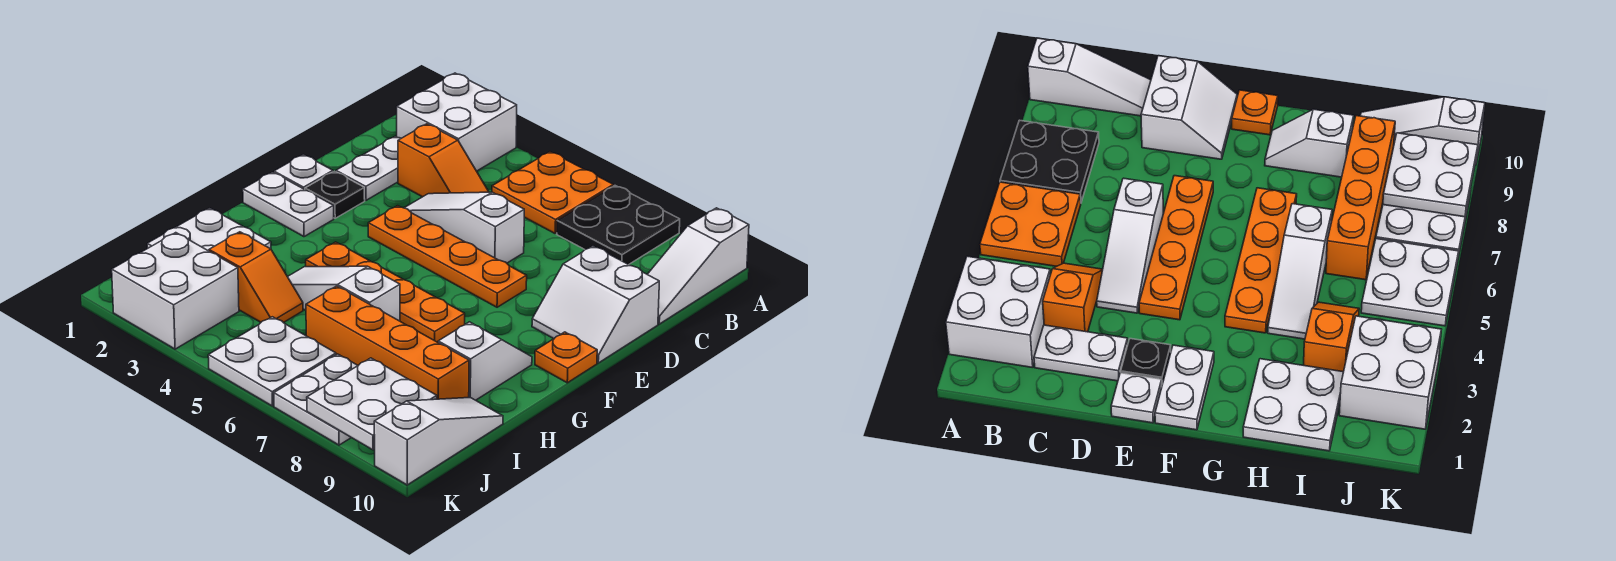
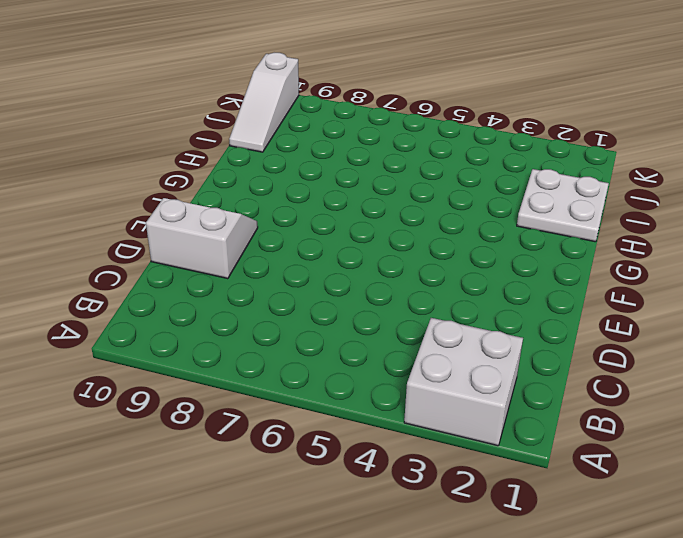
none -> orange 2x2 plate [492,152,613,233]
none -> black 2x2 plate [557,186,680,265]
none -> white 1x3 slope [647,208,749,324]

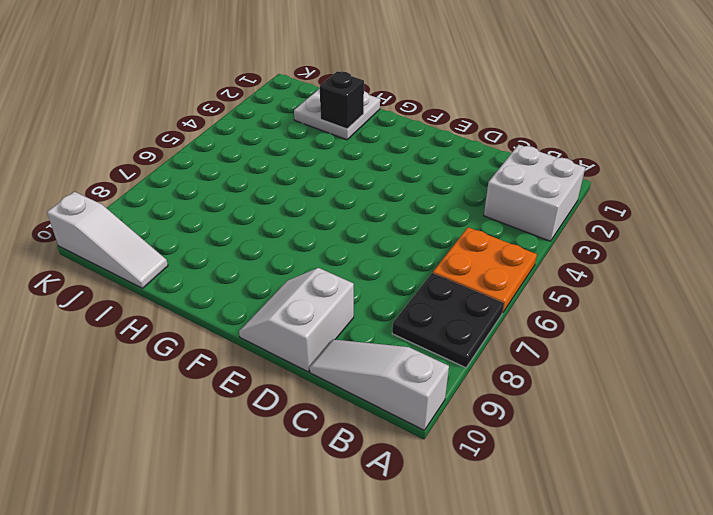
black 1x1 brick [320,71,364,129] -> none
none -> white 1x2 plate [336,136,401,200]
none -> orange 1x2 slope [398,124,489,197]
none -> white 1x3 slope [405,192,524,263]

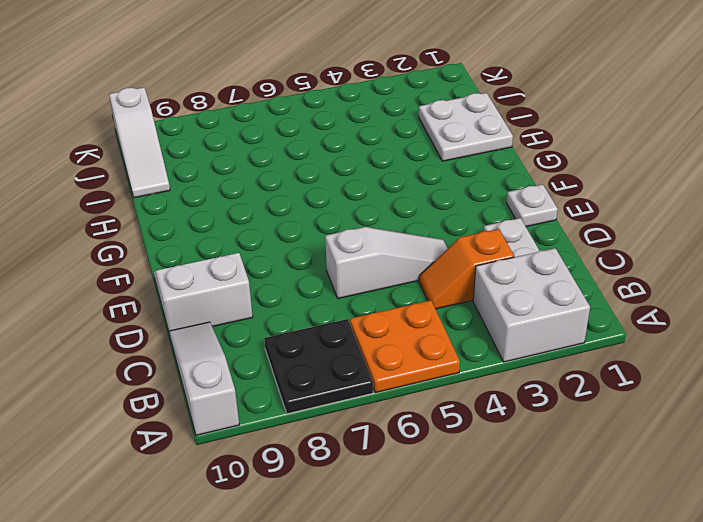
none -> black 1x1 plate [305,171,365,218]
none -> orange 1x4 plate [368,206,527,307]
none -> white 1x2 plate [243,172,334,237]

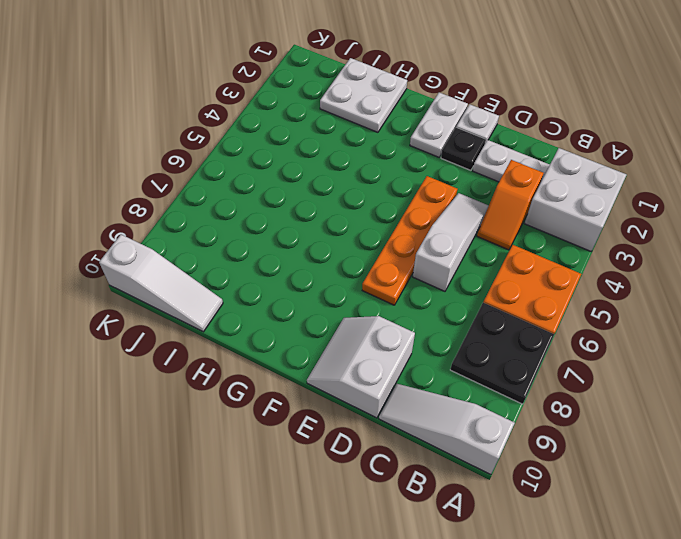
none -> orange 1x1 plate [535,332,597,383]
none -> orange 1x4 plate [306,242,465,342]
none -> white 1x2 slope [438,322,532,400]

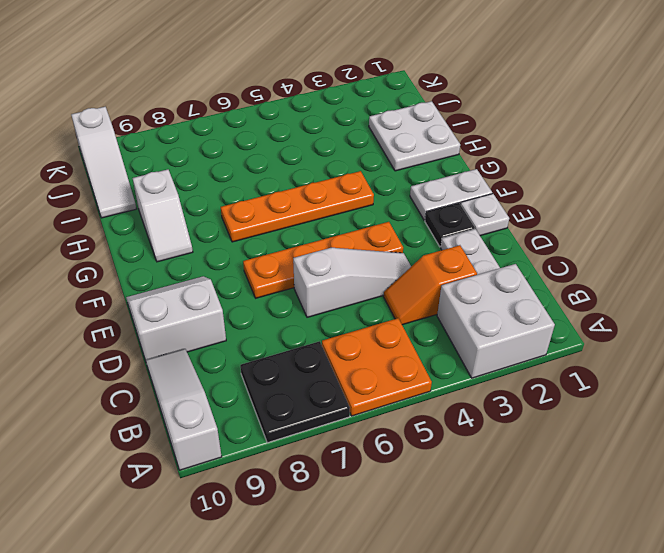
none -> orange 1x1 plate [535,332,597,383]
none -> white 1x3 slope [288,266,400,321]
none -> orange 1x2 slope [209,232,303,323]

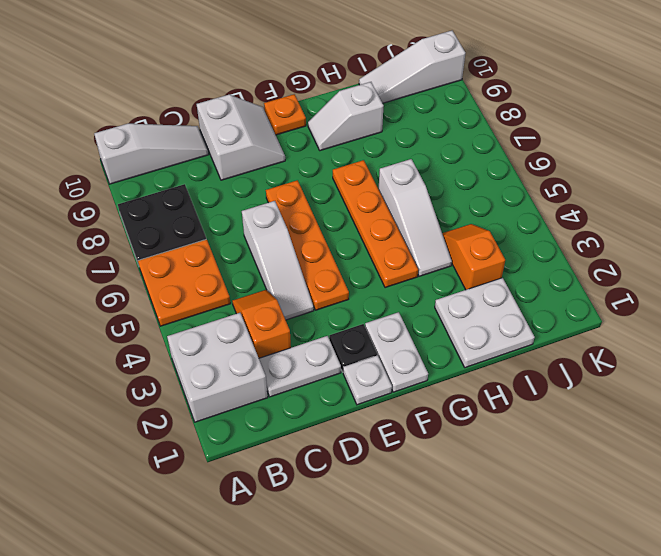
none -> orange 1x4 brick [306,286,469,399]
none -> white 2x2 brick [112,233,239,349]
none -> white 2x2 plate [208,317,336,406]

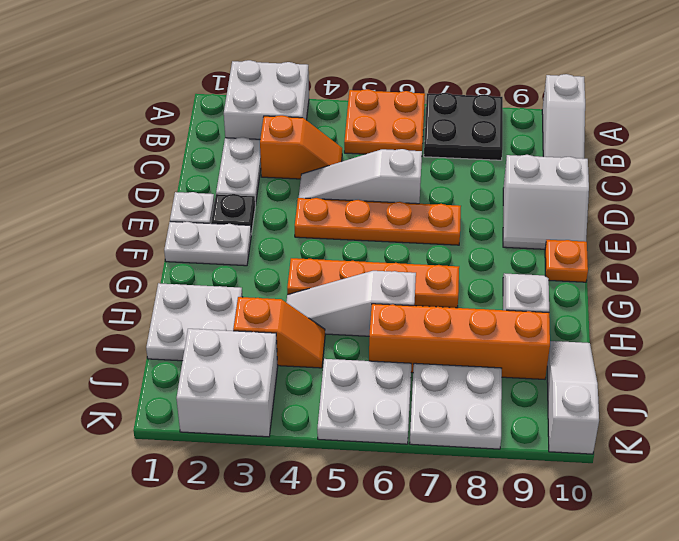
none -> white 2x2 plate [307,358,437,450]

